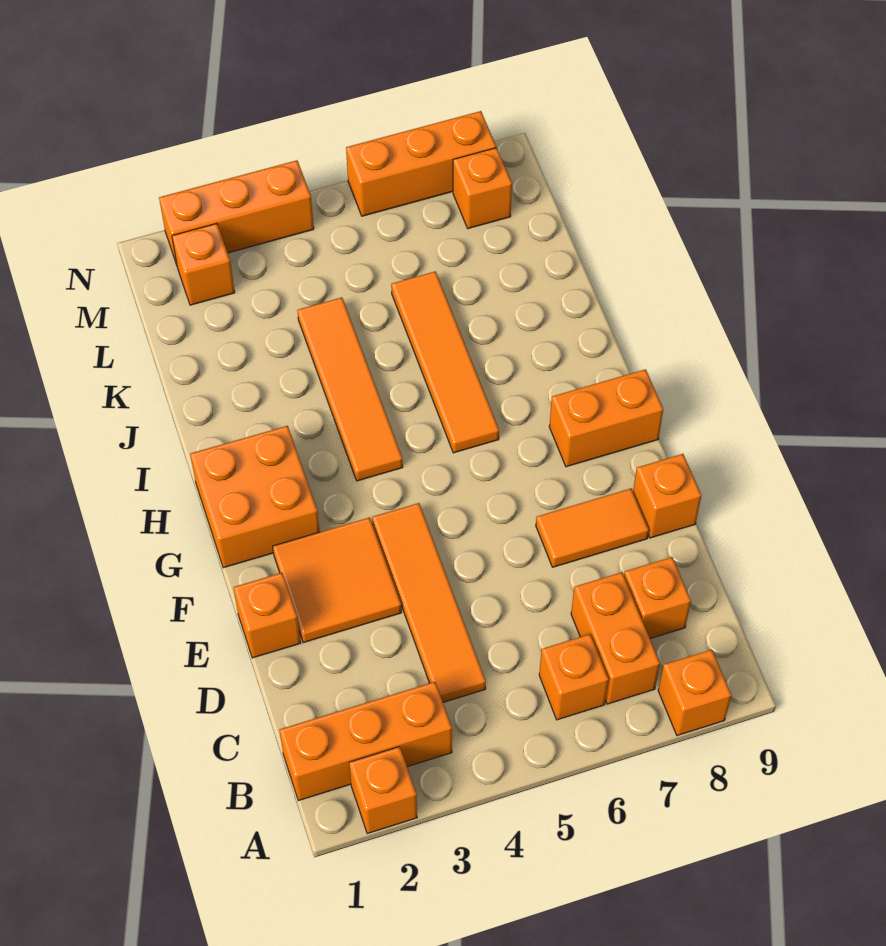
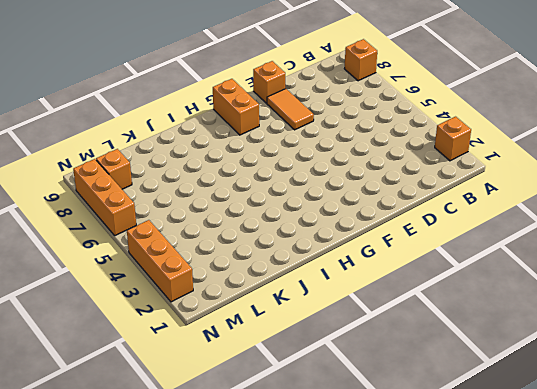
none -> orange 1x3 brick [280,682,452,801]
none -> orange 1x1 brick [539,634,609,720]
none -> orange 1x2 brick [571,572,660,704]

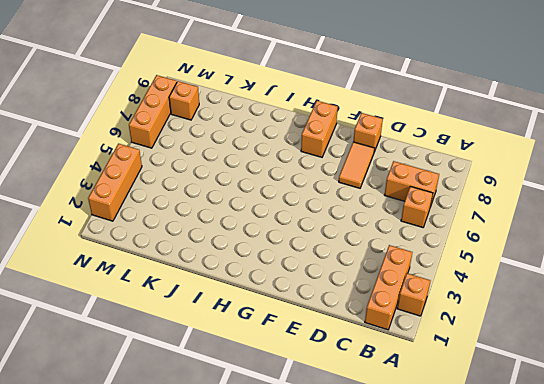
none -> orange 1x1 brick [658,650,731,736]
none -> orange 1x4 tile [372,503,486,702]
none -> orange 1x1 brick [624,557,691,639]

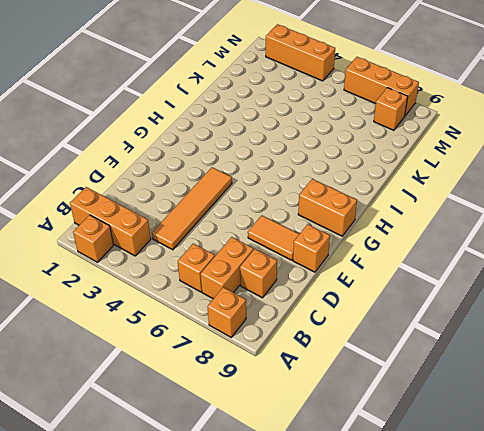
none -> orange 1x1 brick [233,573,301,658]
none -> orange 2x2 tile [273,517,401,643]
none -> orange 2x2 brick [190,426,320,568]

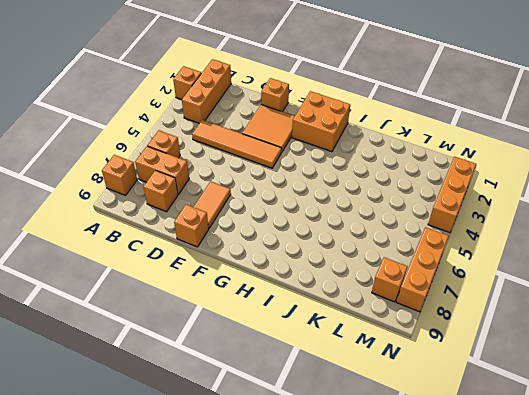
none -> orange 1x2 brick [549,369,663,467]
none -> orange 1x4 tile [297,297,403,481]
none -> orange 1x4 tile [391,271,499,453]

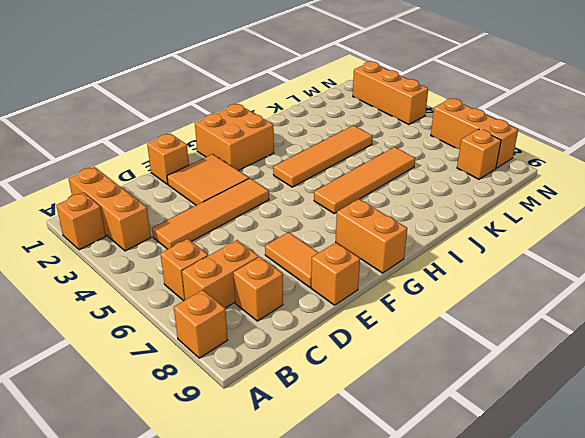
none -> orange 1x1 brick [172,224,235,305]

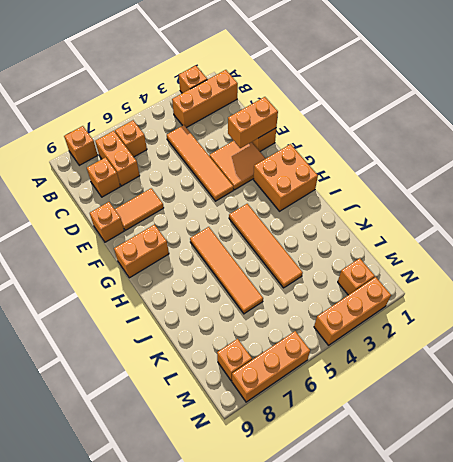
orange 1x2 brick [228,97,278,148] -> none

